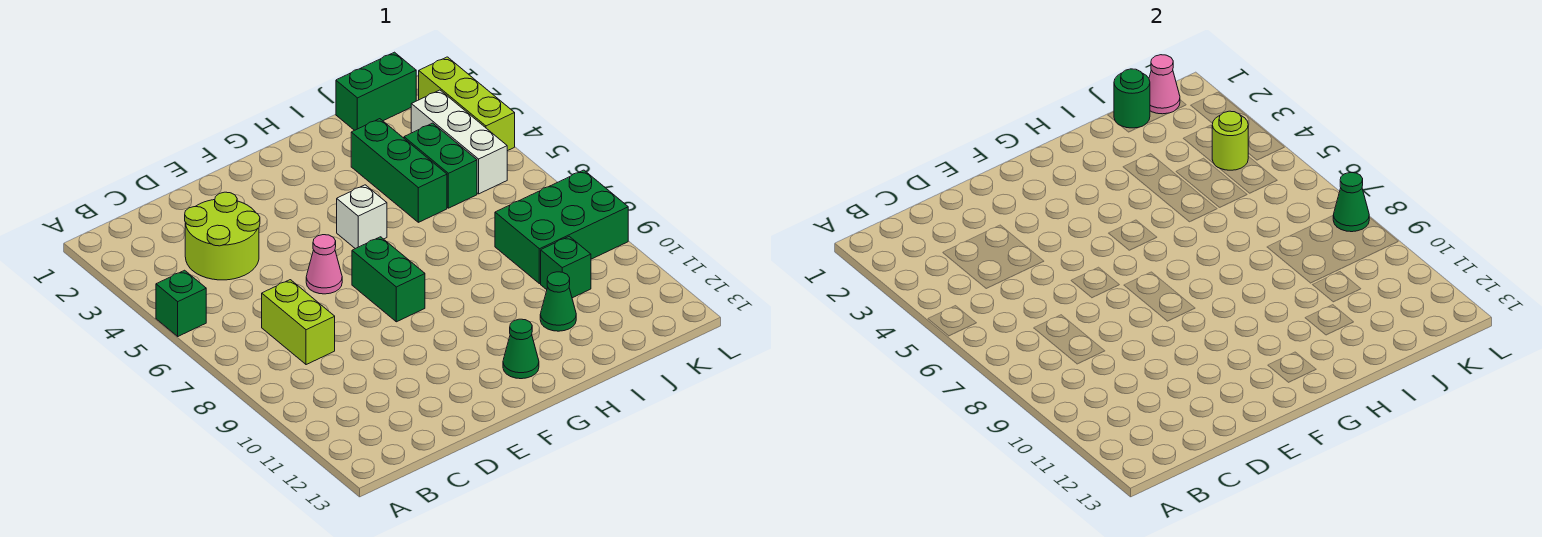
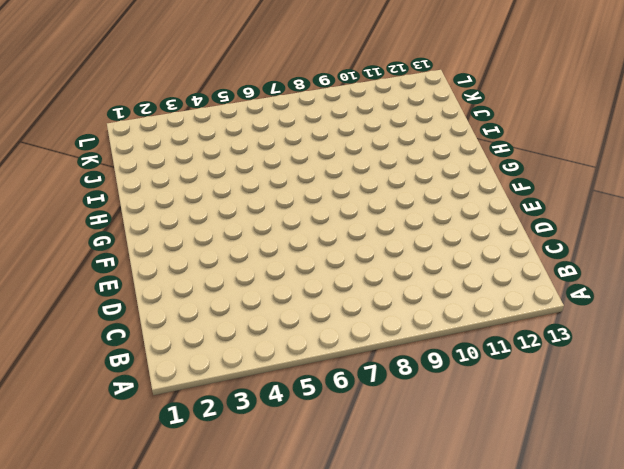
none -> green 1x1 brick [156,270,206,336]
none -> lime 2x2 round brick [185,192,260,280]
none -> lime 1x2 brick [262,280,335,365]

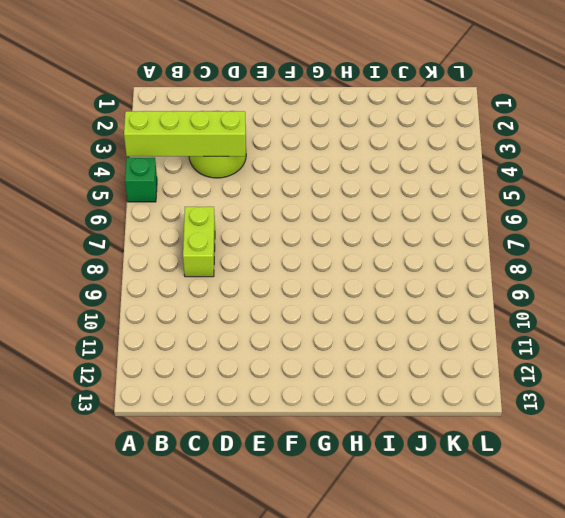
lime 1x4 brick [124,111,246,156] -> none
none -> pink 1x1 cone [306,235,342,294]
none -> green 1x2 brick [352,237,425,322]
none -> white 1x1 brick [337,185,387,249]

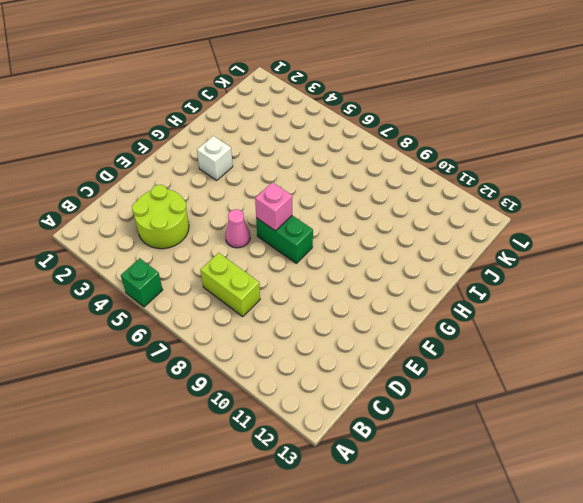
pink 1x1 brick [255,182,292,231] -> none
white 1x1 brick [197,136,233,180] -> white 1x1 brick moved to [337,185,387,249]
none -> green 1x1 cone [503,319,539,379]
none -> green 1x3 brick [351,119,447,222]
none -> green 1x1 cone [540,272,576,331]

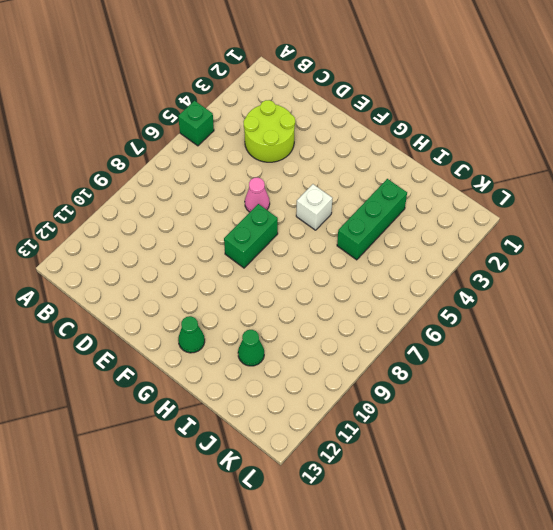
none -> lime 1x2 brick [262,280,335,365]
none -> green 1x2 brick [336,52,416,130]
none -> green 1x2 brick [404,123,477,208]

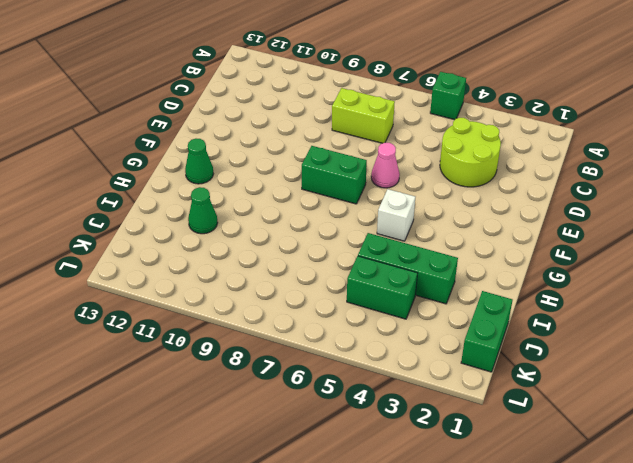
none -> green 2x3 brick [495,170,628,284]
none -> green 1x1 brick [541,236,591,298]
none -> white 1x3 brick [411,90,507,194]

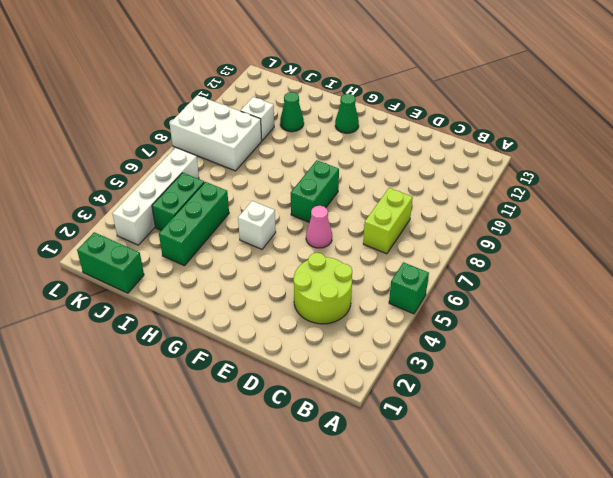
white 2x3 brick [170,95,262,171] -> green 2x3 brick [495,170,628,284]
white 1x1 brick [241,97,274,141] -> green 1x1 brick [541,236,591,298]
white 1x4 brick [112,148,199,245] -> white 1x3 brick [411,90,507,194]
none -> lime 1x3 brick [419,57,515,151]
none -> green 1x1 round brick [1114,69,1150,128]
none -> pink 1x1 cone [1149,55,1180,114]

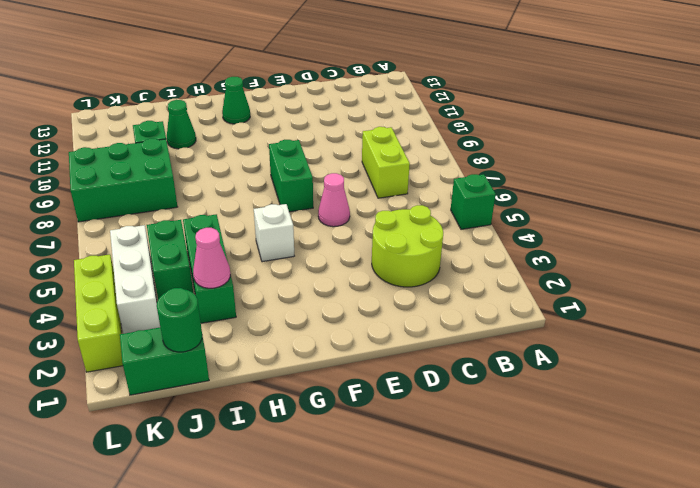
pink 1x1 cone [193,228,230,288] -> pink 1x1 cone moved to [1149,55,1180,114]
none -> lime 1x1 round brick [1212,111,1248,170]
none -> green 1x1 cone [1333,173,1369,232]

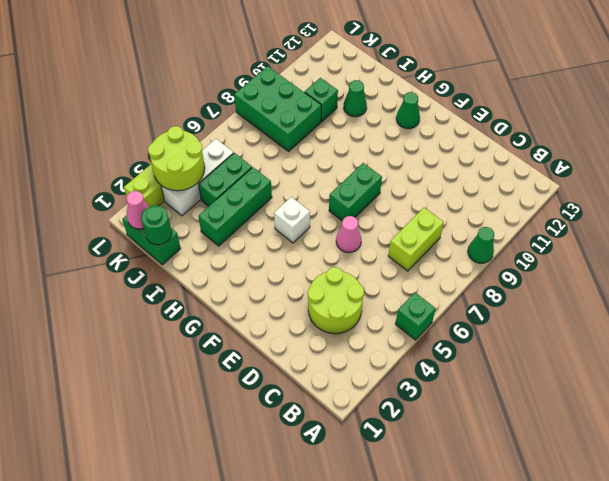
green 1x1 cone [468,227,494,263] -> green 1x1 cone moved to [1333,173,1369,232]
lime 2x2 round brick [148,126,205,191] -> lime 1x1 round brick [1212,111,1248,170]

